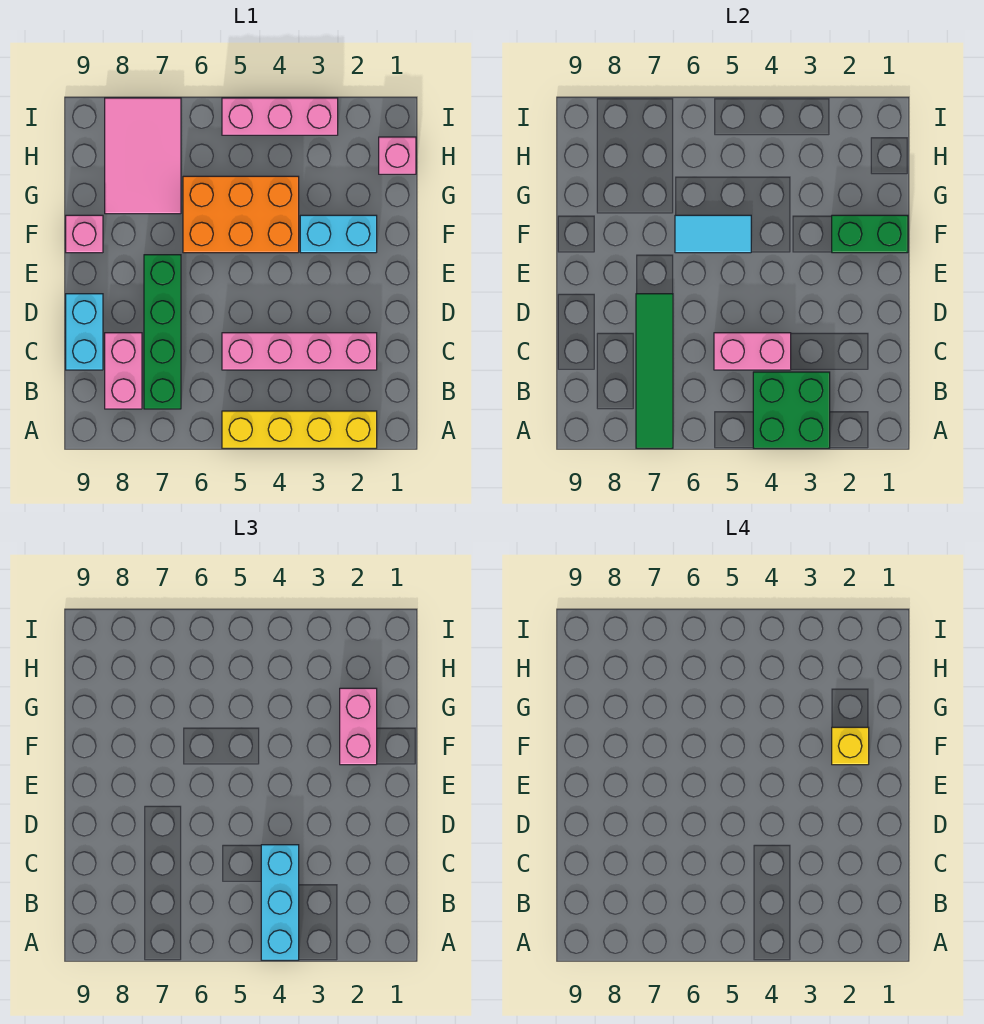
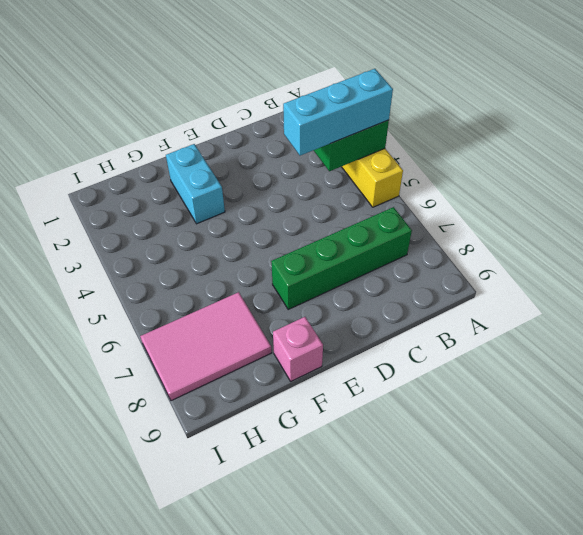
none -> pink 1x2 brick [105,333,142,409]
none -> pink 1x4 brick [222,333,377,370]
none -> cyan 1x2 brick [66,294,103,370]

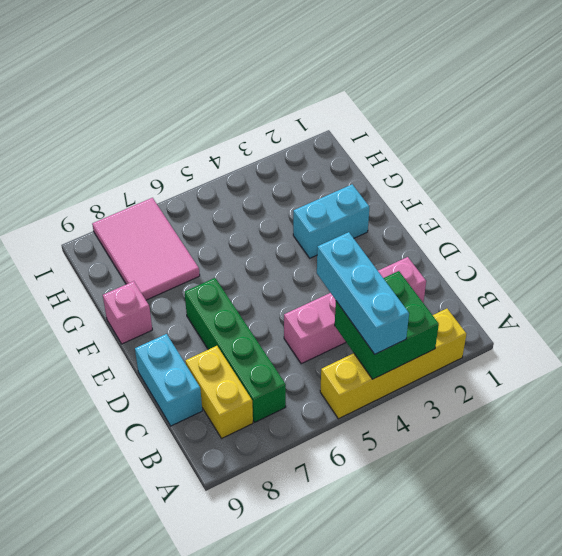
yellow 1x2 brick [185,346,253,439] -> pink 1x2 brick [105,333,142,409]
none -> orange 2x3 brick [183,176,299,253]
none -> pink 1x1 brick [379,137,416,174]
none -> pink 1x3 brick [222,98,338,135]

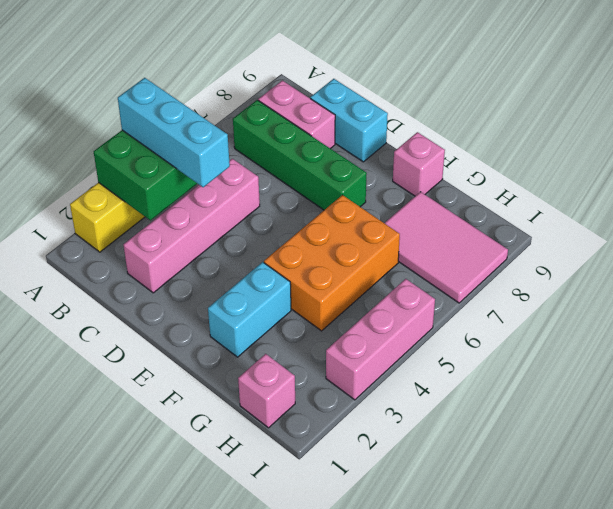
none -> green 1x4 tile [636,294,673,448]
none -> pink 1x2 brick [714,333,791,370]
none -> green 1x2 brick [832,215,908,253]

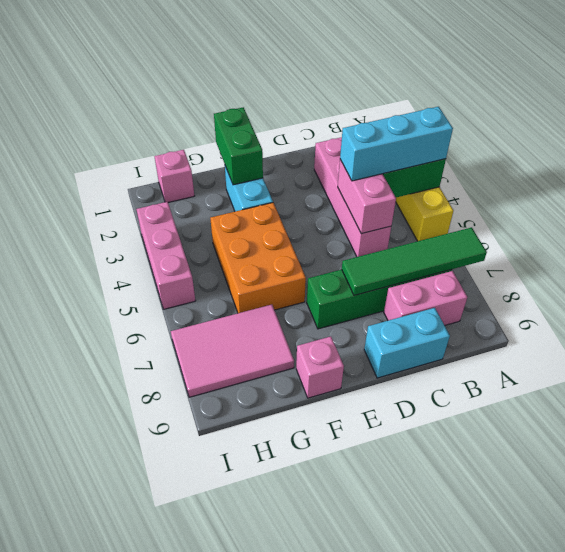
none -> cyan 1x2 tile [675,215,751,253]
none -> pink 1x2 brick [340,688,377,765]
none -> yellow 1x1 brick [832,727,869,765]

